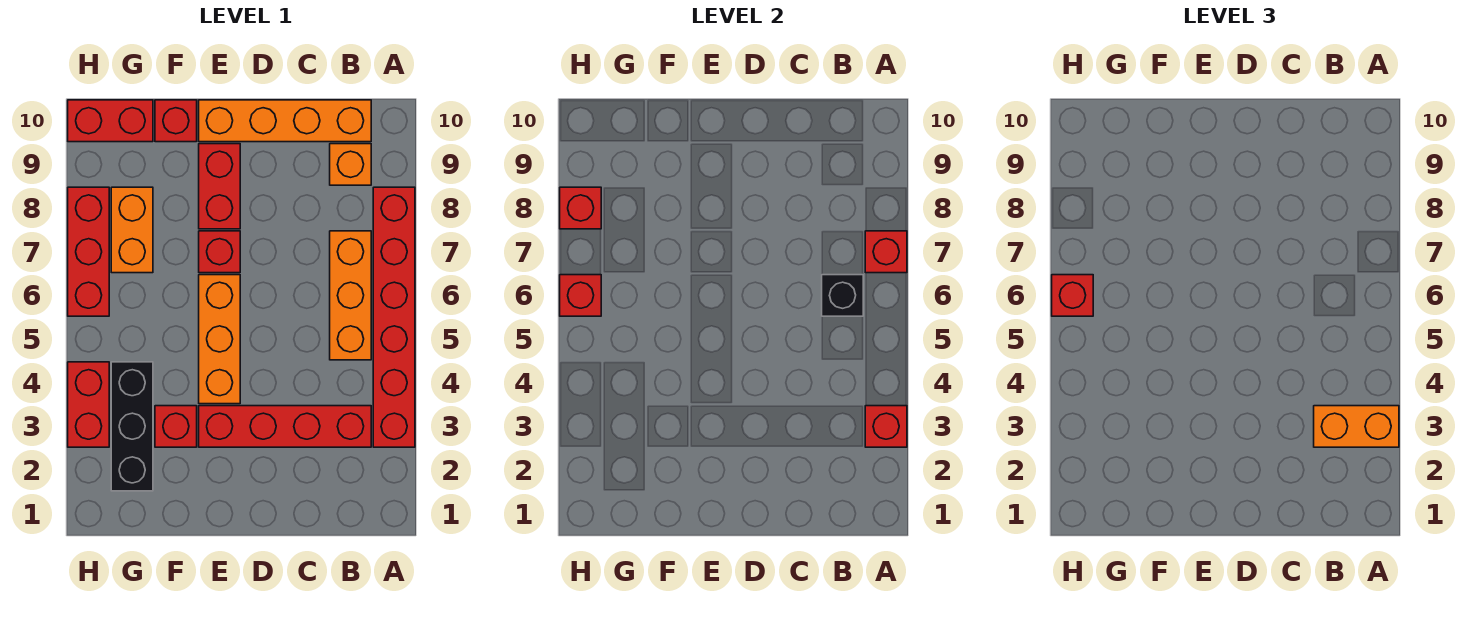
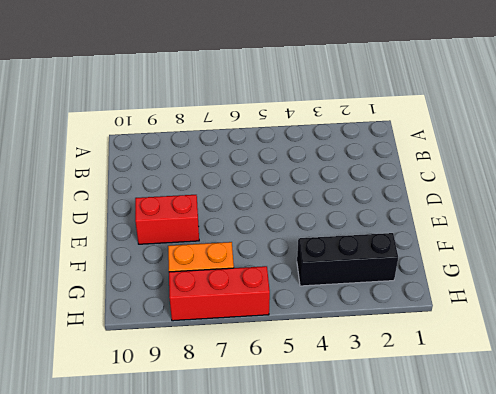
none -> red 1x6 brick [373,187,415,447]
none -> red 1x4 brick [199,406,371,447]
none -> orange 1x3 brick [330,231,371,360]

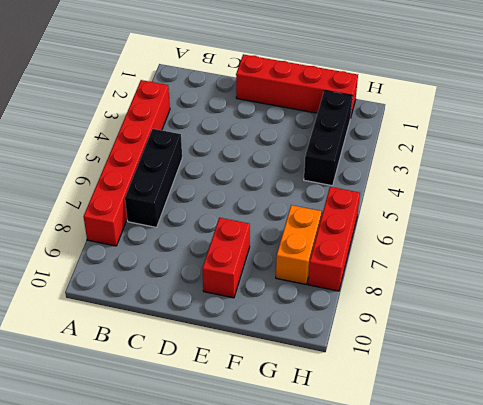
black 1x3 brick [125,129,182,227] -> orange 1x3 brick [330,231,371,360]
red 1x4 brick [236,54,358,118] -> red 1x4 brick moved to [199,406,371,447]
none -> orange 1x1 brick [330,144,371,185]
none -> orange 1x4 brick [199,100,371,142]
none -> orange 1x3 brick [199,275,240,404]

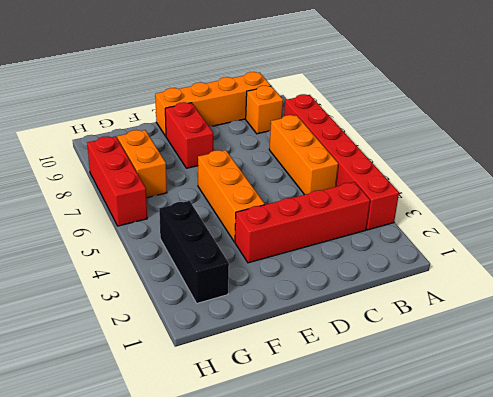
none -> red 1x1 brick [199,231,240,273]
none -> red 1x1 brick [155,406,197,447]
none -> red 1x1 brick [155,100,197,142]

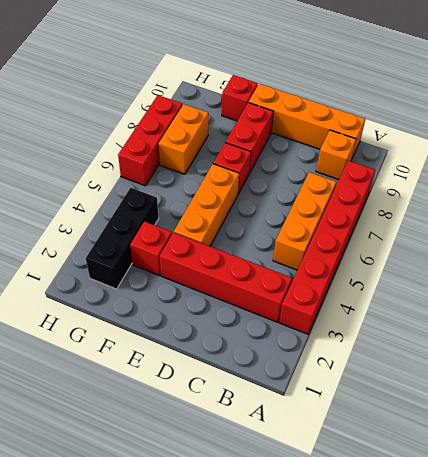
none -> red 1x2 brick [68,100,153,142]
none -> red 1x2 brick [68,362,109,447]
none -> red 1x1 brick [865,406,907,447]

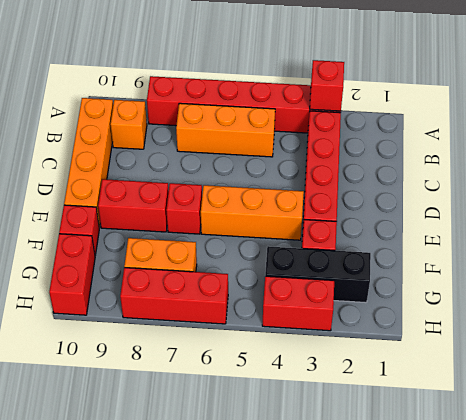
none -> red 1x1 brick [865,231,907,273]
none -> black 1x1 brick [822,275,863,316]
none -> red 1x1 brick [560,275,601,316]

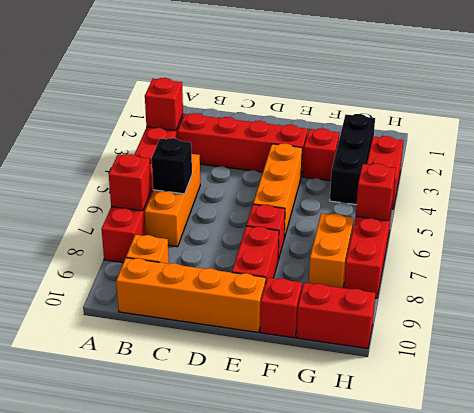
none -> red 1x1 brick [560,187,601,229]
none -> orange 1x2 brick [1314,406,1399,447]
none -> red 1x1 brick [1052,275,1093,316]

